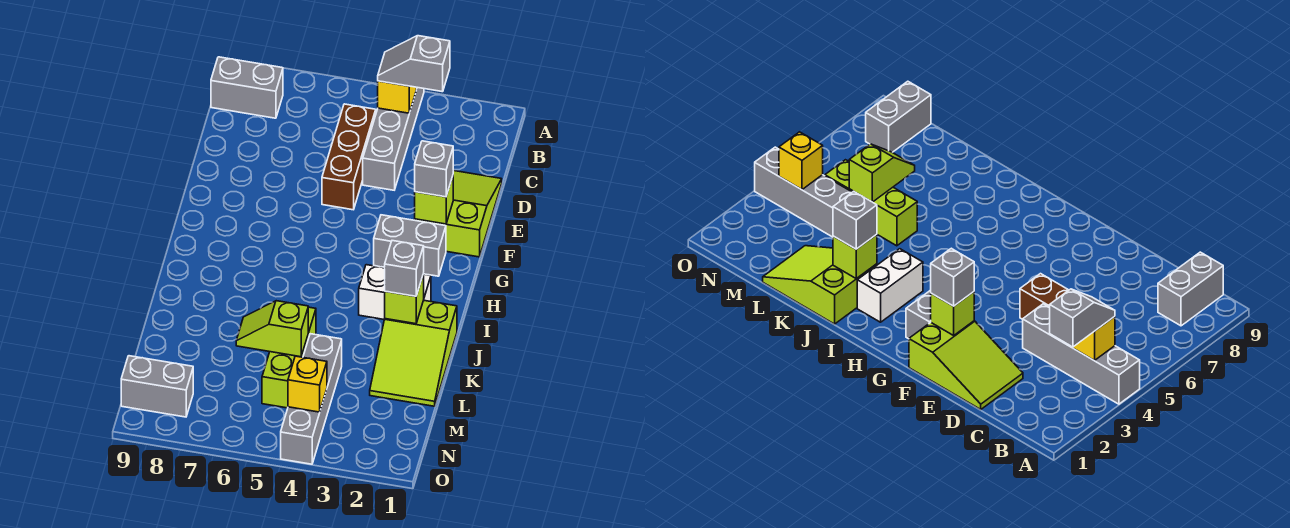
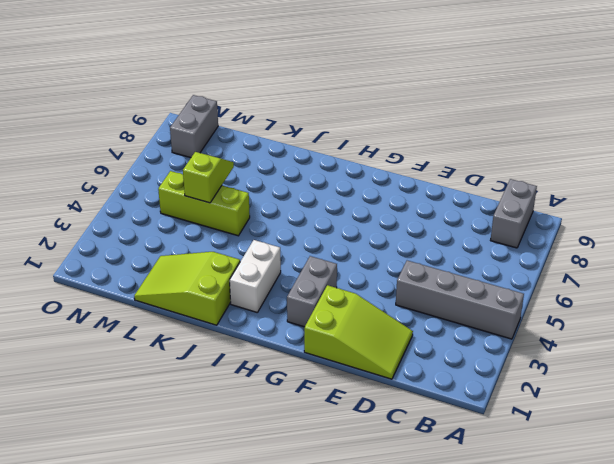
none -> brown 1x3 brick [322,104,376,210]
none -> grey 1x4 brick [281,334,342,464]
none -> yellow 1x1 brick [378,81,417,113]

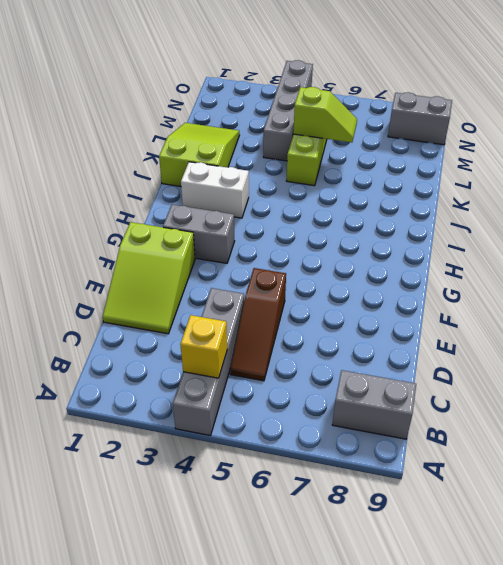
brown 1x3 slope [230,268,286,381] -> brown 1x3 brick [322,104,376,210]
none -> lime 1x1 brick [415,176,453,224]
none -> lime 1x1 brick [385,273,424,324]
none -> yellow 1x1 brick [288,356,327,412]

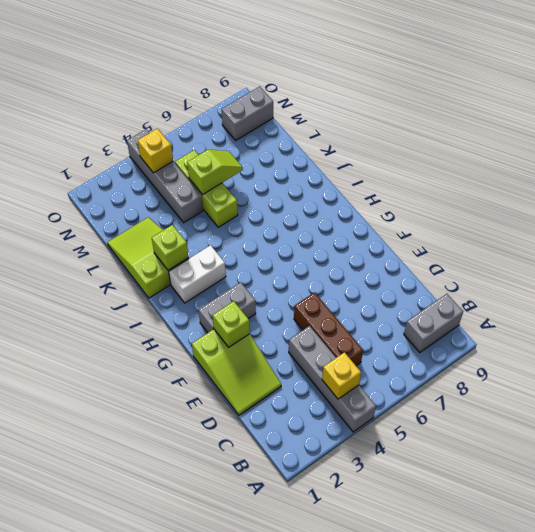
none -> grey 1x2 slope [378,36,450,92]
none -> grey 1x1 brick [415,141,453,197]
none -> grey 1x1 brick [384,241,424,296]

